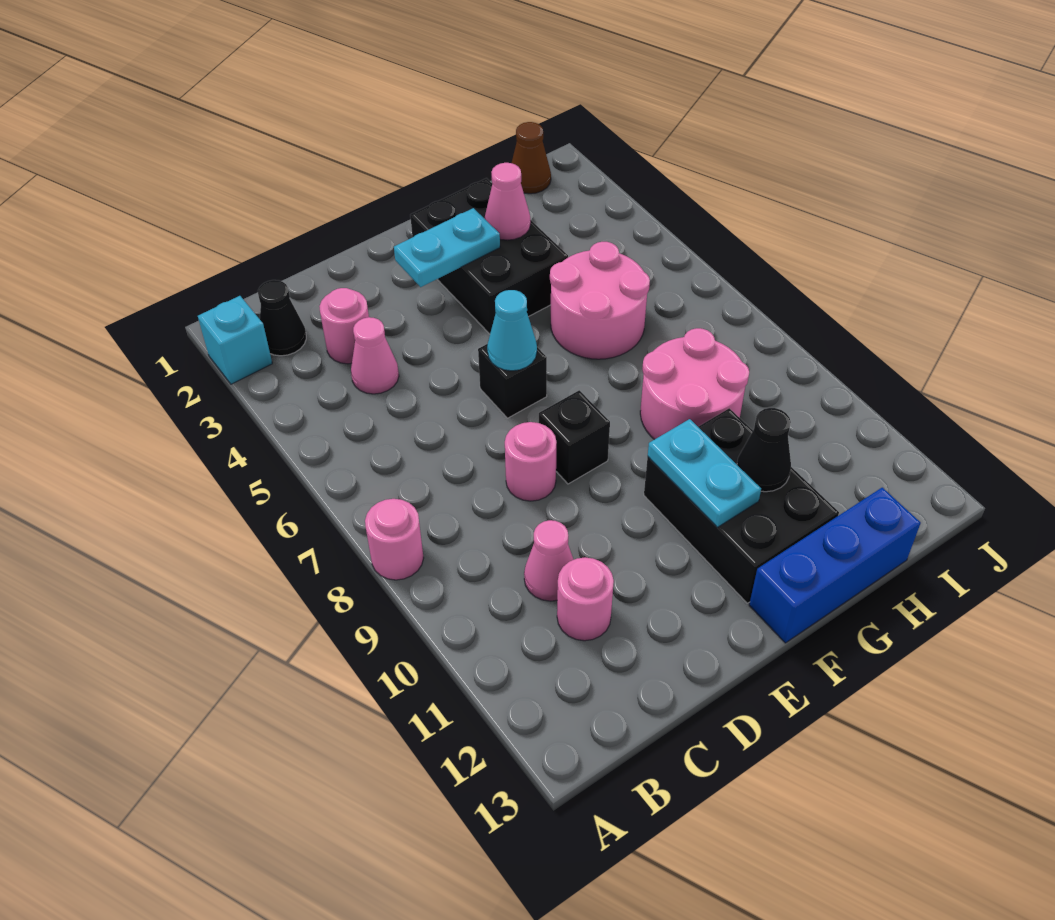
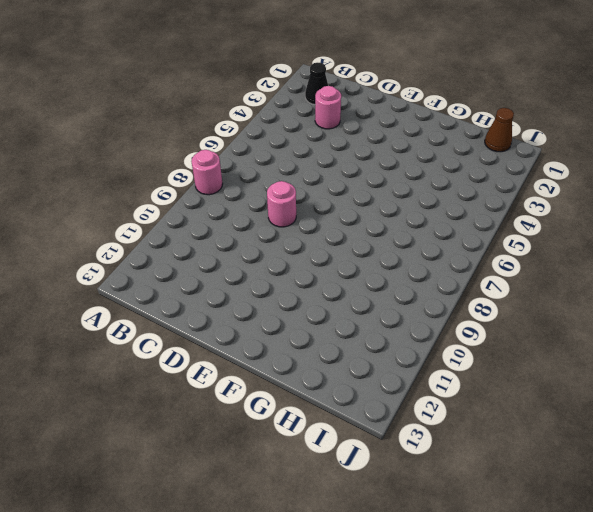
none -> cyan 1x1 brick [198,296,272,384]
none -> pink 1x1 cone [351,317,399,394]
none -> pink 1x1 cone [524,520,574,601]

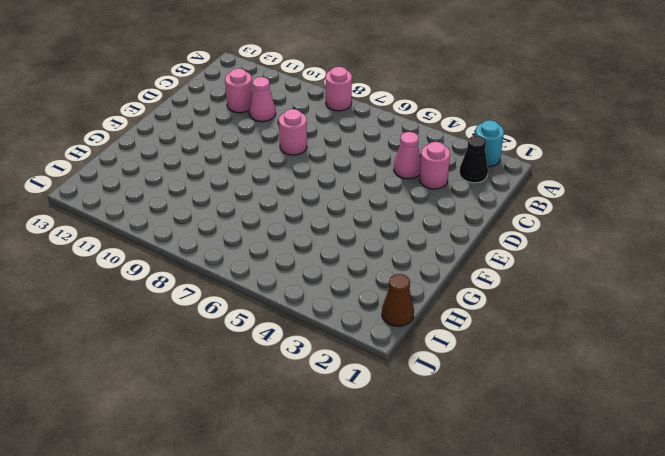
cyan 1x1 round brick [475,120,504,167] -> cyan 1x1 brick [198,296,272,384]
none -> black 1x1 brick [478,344,547,418]
none -> black 1x1 brick [539,390,610,484]
none -> black 2x3 brick [410,178,568,334]

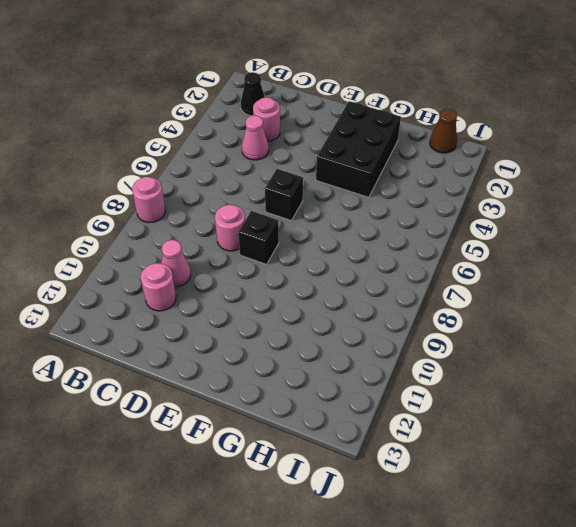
none -> cyan 1x1 brick [198,296,272,384]
none -> black 2x3 brick [644,408,839,603]
none -> blue 1x3 brick [749,488,921,643]

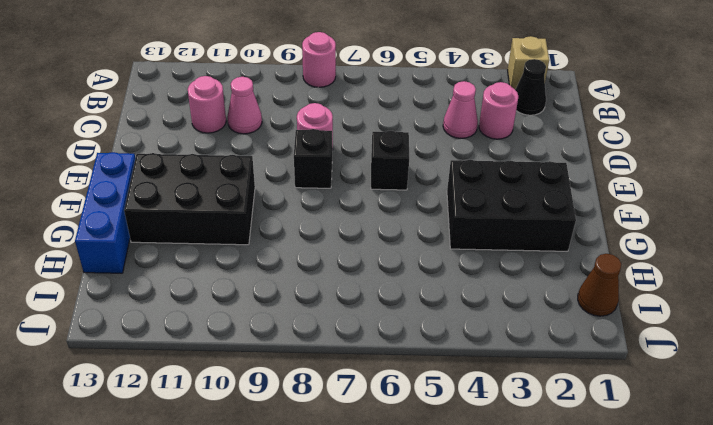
tan 1x1 brick [507,36,549,89] -> cyan 1x1 brick [198,296,272,384]
none -> pink 2x2 round brick [550,242,650,359]
none -> pink 2x2 round brick [640,328,749,440]
none -> cyan 1x2 plate [394,208,500,287]

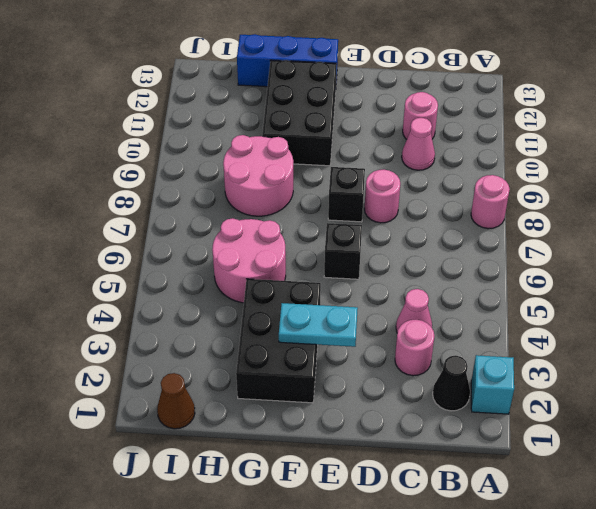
none -> cyan 1x1 cone [487,290,537,371]
none -> cyan 1x2 plate [648,419,761,527]
none -> pink 1x1 cone [485,163,530,240]

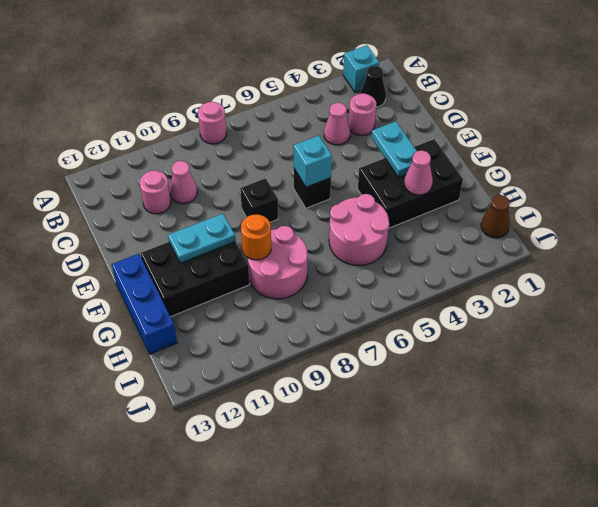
cyan 1x1 brick [293,136,332,187] -> cyan 1x1 cone [487,290,537,371]
orange 1x1 round brick [241,215,271,260] -> none
none -> pink 1x1 round brick [505,422,556,501]
none -> black 1x1 cone [737,408,791,492]

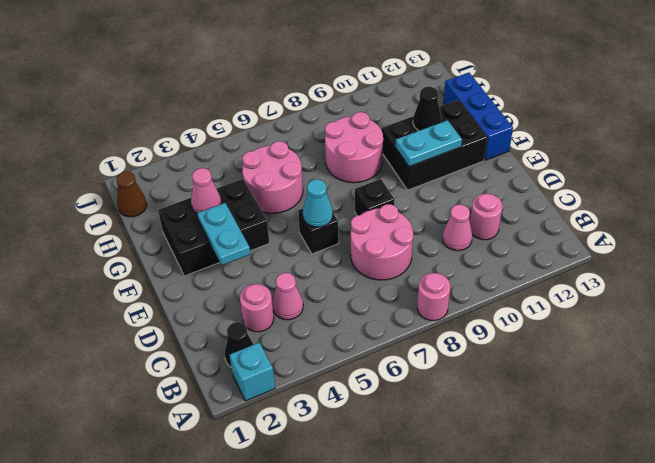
pink 2x2 round brick [351,204,413,280] -> pink 1x1 round brick [505,422,556,501]

